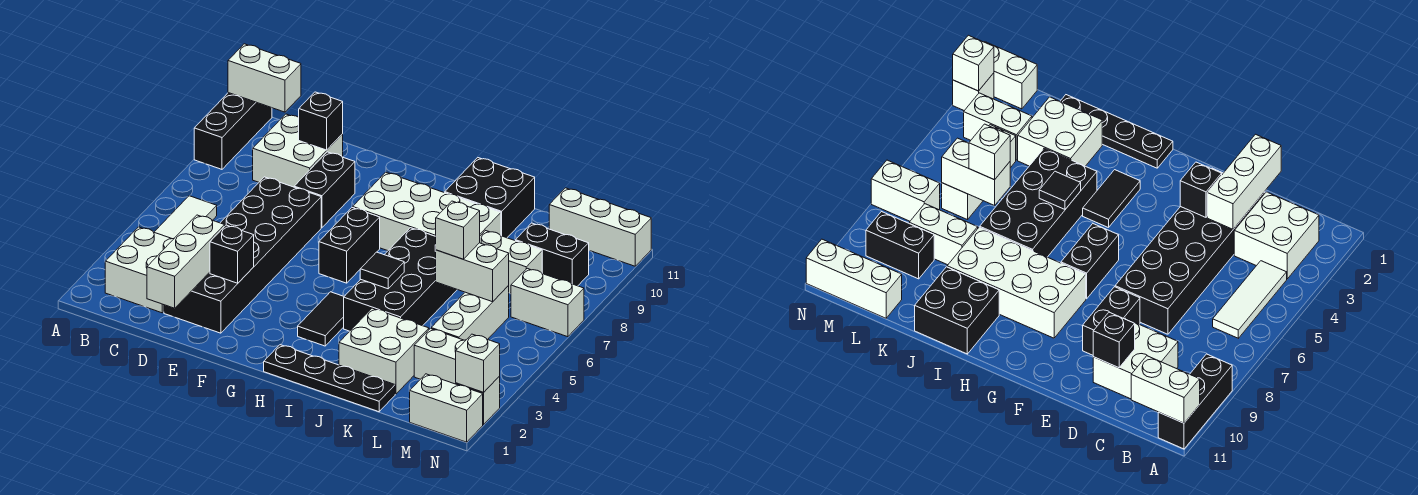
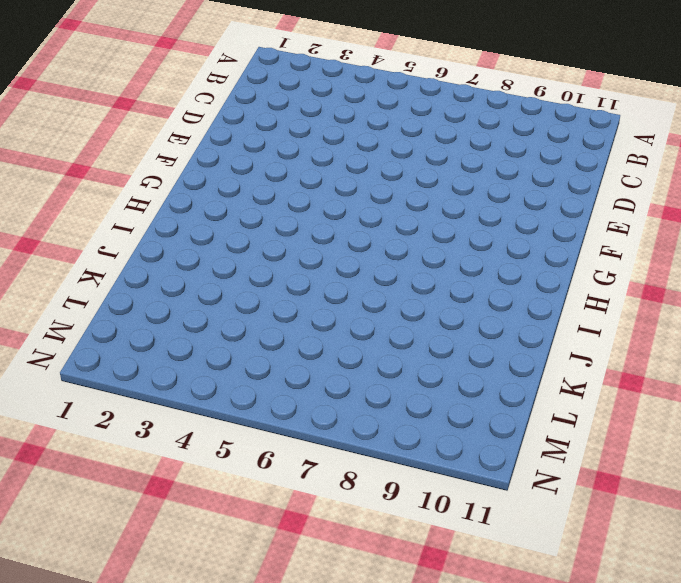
none -> black 1x3 brick [194,93,272,169]
none -> white 2x2 brick [105,227,173,313]
none -> white 1x3 tile [155,196,217,239]

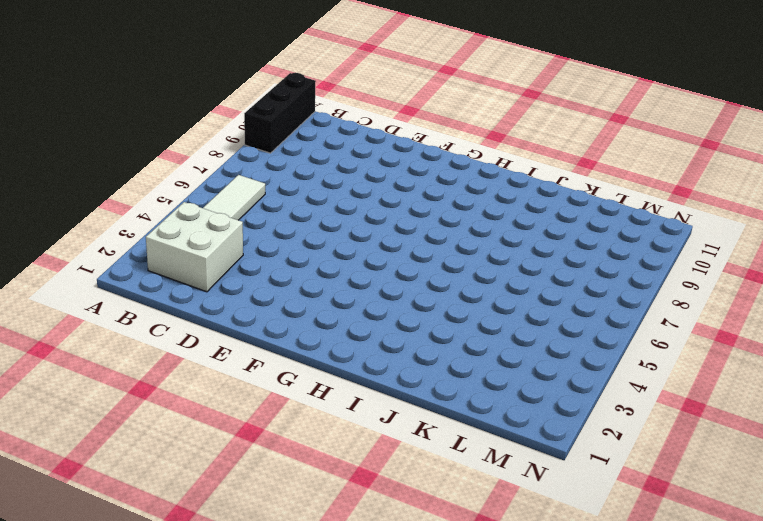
none -> white 2x2 brick [253,114,343,187]
none -> black 2x6 brick [164,177,321,333]
none -> black 1x2 brick [294,152,355,228]

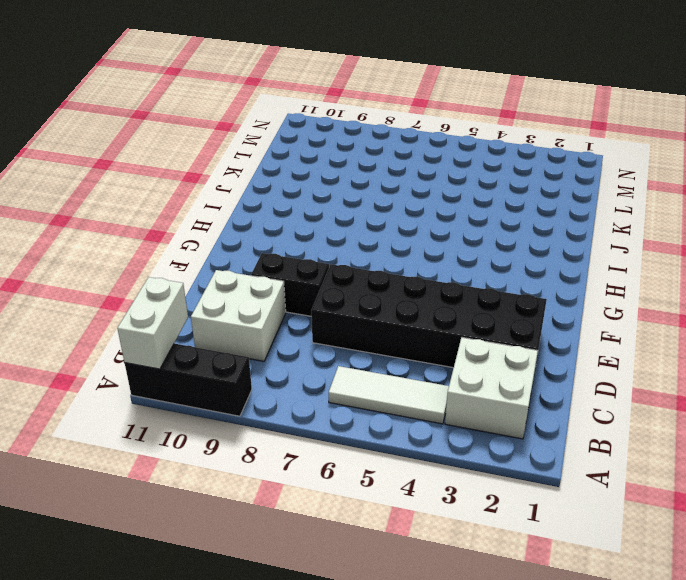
none -> black 1x2 brick [319,207,380,283]
none -> white 2x4 brick [353,172,501,251]
none -> black 1x4 plate [264,345,395,412]

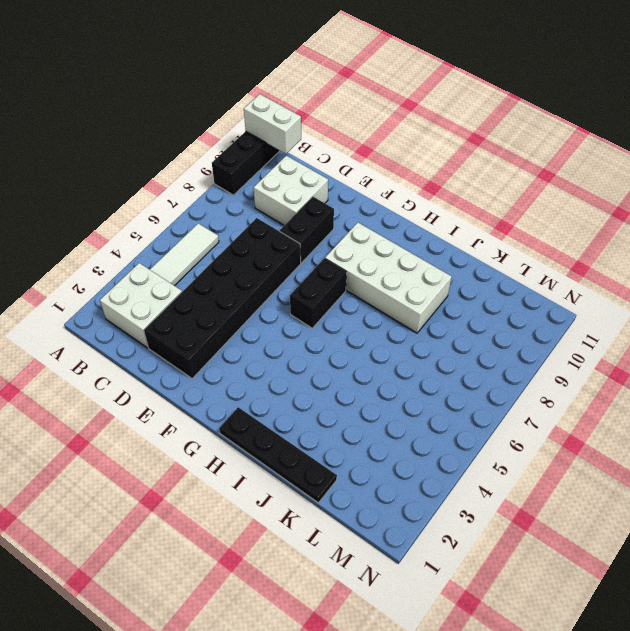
none -> black 1x2 tile [298,292,344,346]
none -> black 2x4 brick [344,228,457,331]
none -> black 2x2 brick [445,158,535,238]

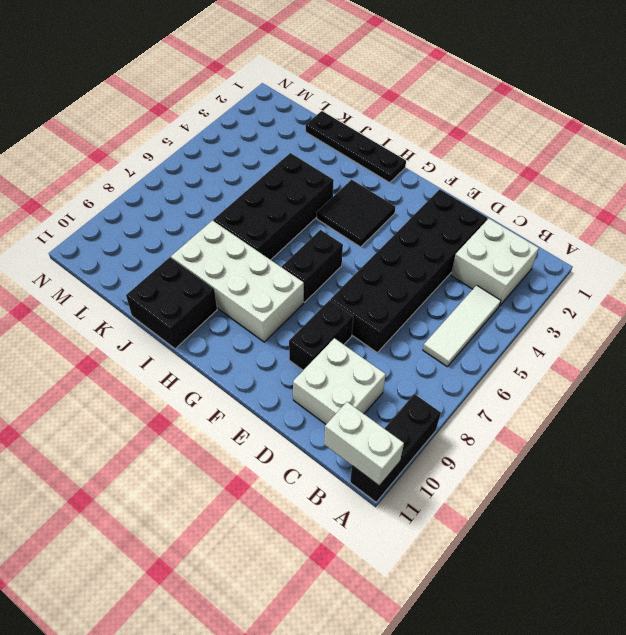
black 2x2 tile [317,180,395,247] -> black 1x2 tile [298,292,344,346]
none -> white 2x2 brick [339,308,429,394]
none -> white 1x2 brick [480,231,542,294]
none -> white 1x2 brick [414,329,466,384]

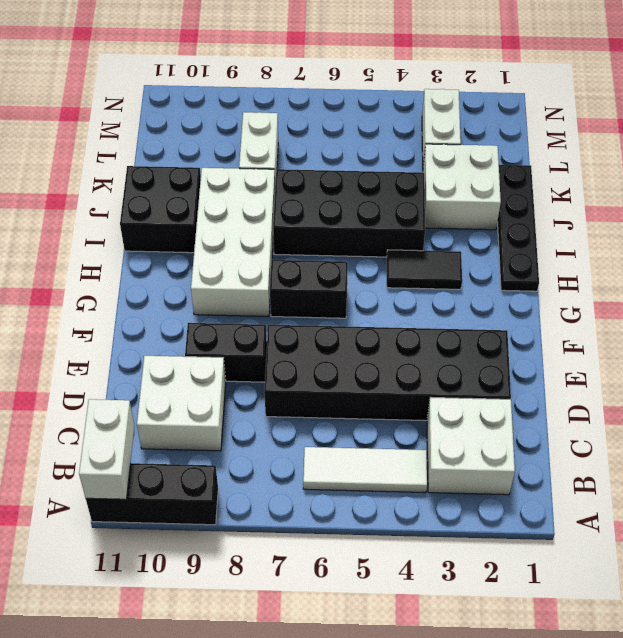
none -> white 1x3 brick [431,286,509,340]
none -> black 1x2 brick [516,223,589,286]
none -> white 1x3 brick [549,188,651,266]

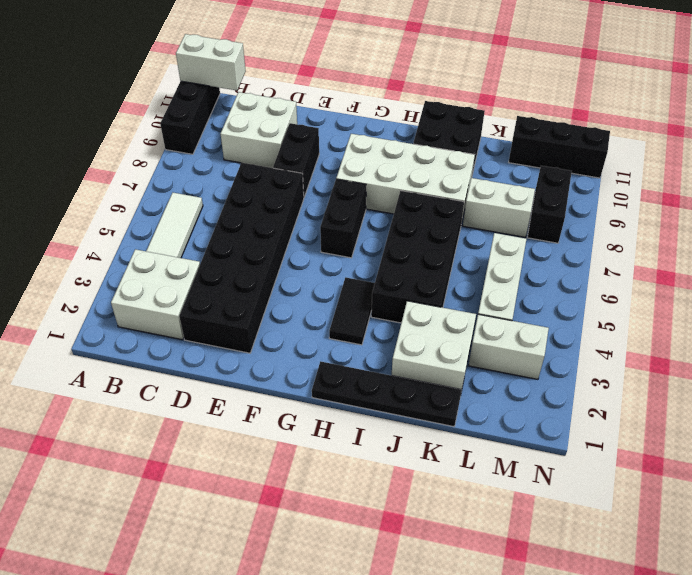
black 1x3 brick [509,116,610,178] -> white 1x3 brick [549,188,651,266]
black 1x2 brick [527,166,572,243] -> black 1x2 brick turned to [516,223,589,286]
none -> white 1x2 brick [410,374,483,442]
none -> white 1x2 brick [511,268,584,337]
none -> white 1x1 brick [456,376,500,425]

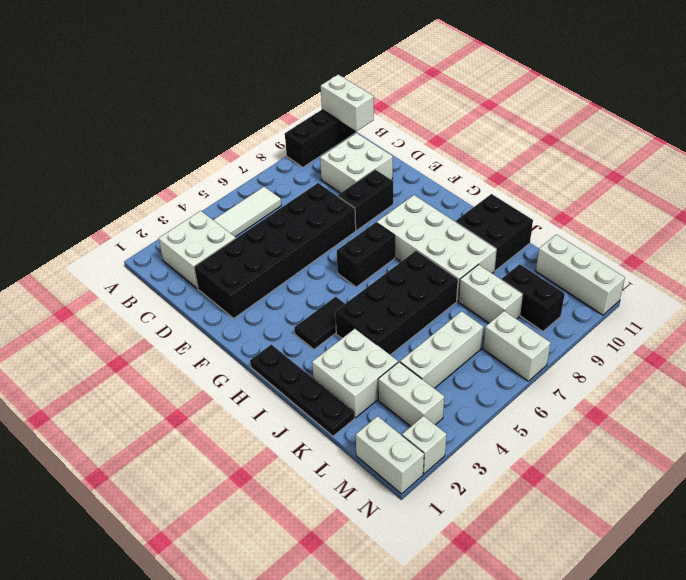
none -> white 1x3 brick [147,215,225,308]
none -> black 1x1 brick [299,92,343,150]
none -> black 1x1 brick [210,225,254,283]

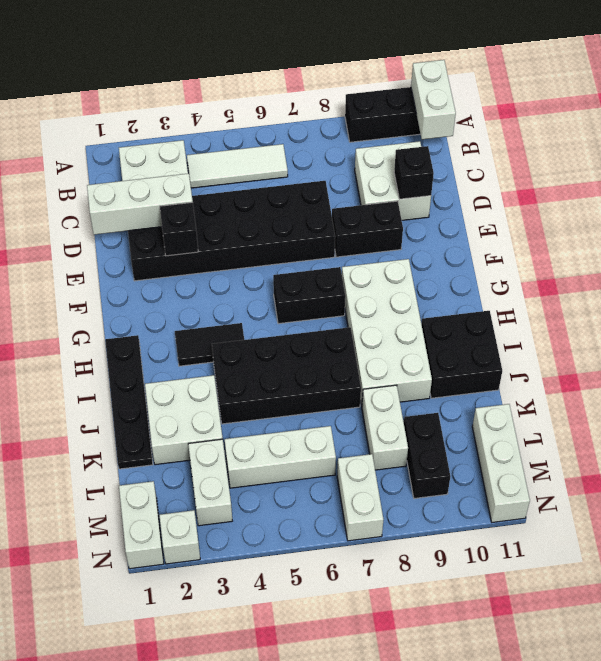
none -> black 1x1 tile [360,252,404,289]
none -> white 1x2 brick [436,243,509,302]
none -> white 1x1 brick [456,334,500,392]

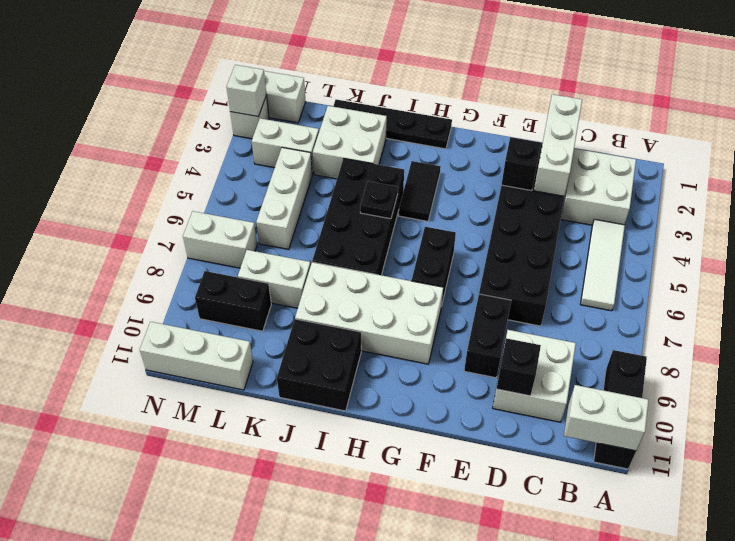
black 1x1 plate [360,181,398,219] -> black 1x1 tile [360,252,404,289]
none -> white 1x2 brick [436,243,509,302]
none -> white 1x1 brick [436,201,480,259]

